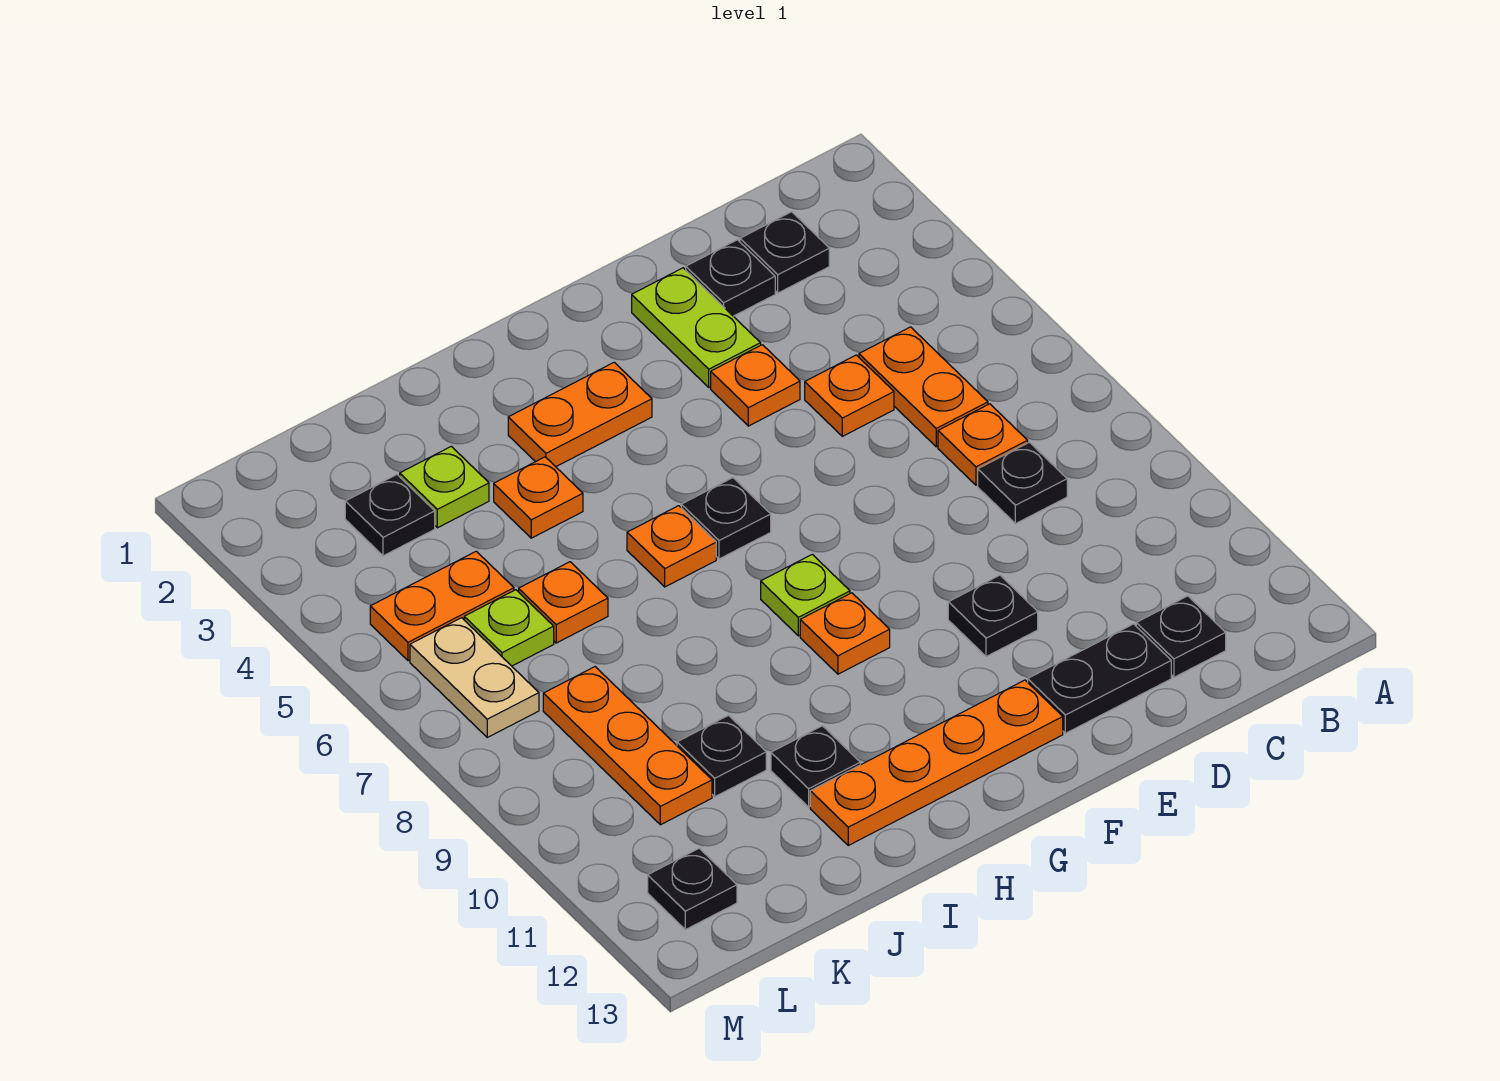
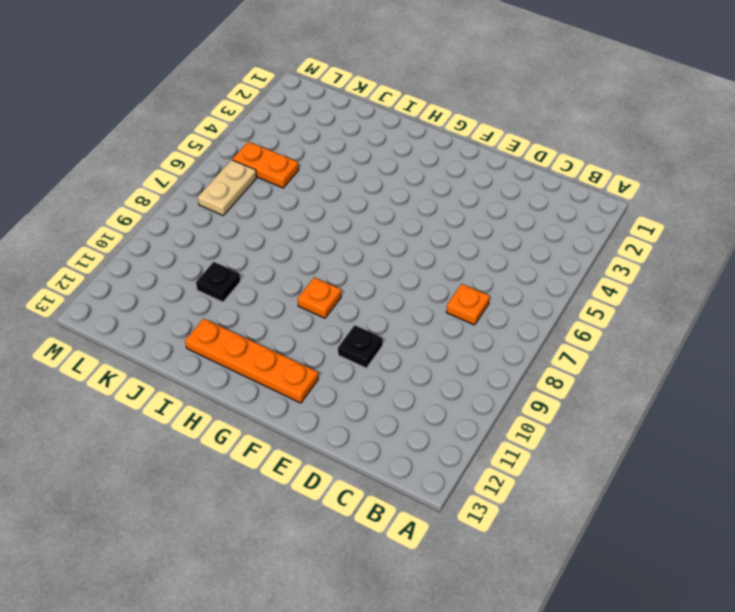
none -> black 1x1 plate [740,212,829,293]
none -> orange 1x2 plate [859,327,988,447]
none -> black 1x1 plate [978,442,1067,524]

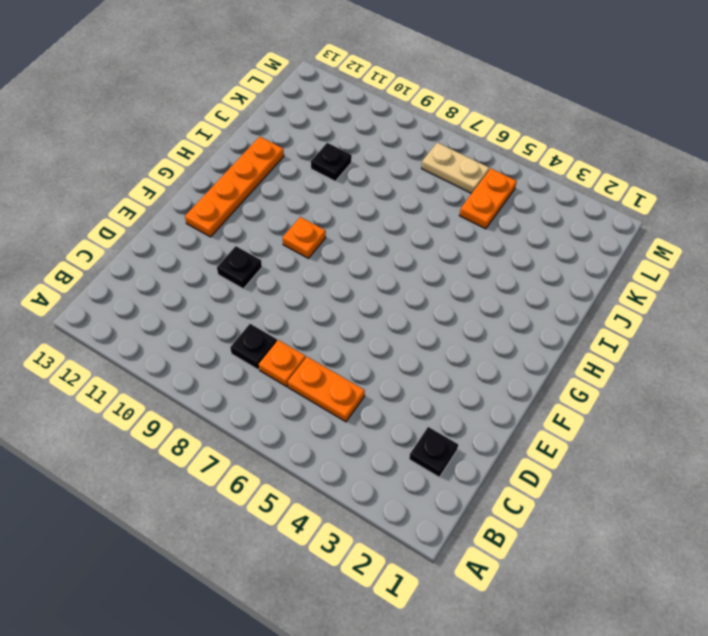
none -> black 1x1 plate [1136,596,1226,677]
none -> black 1x1 plate [686,240,775,316]
none -> orange 1x1 plate [805,355,894,436]

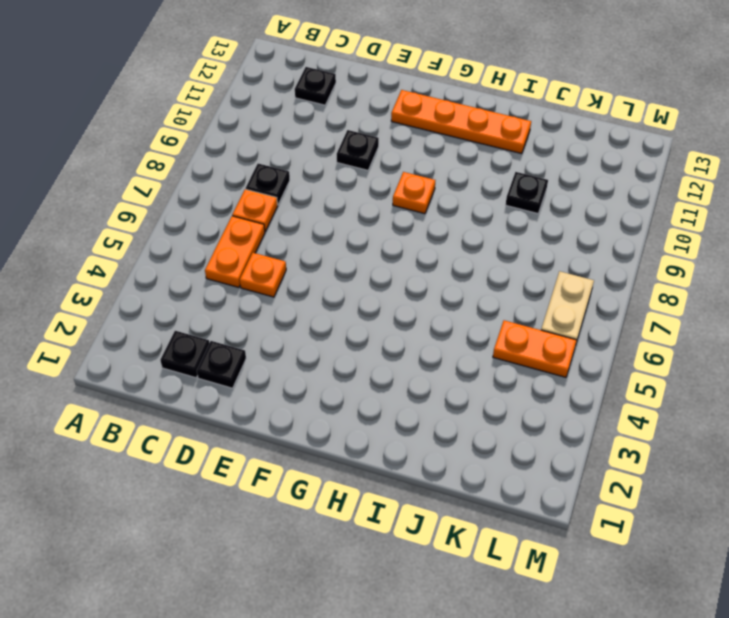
none -> black 1x2 plate [1028,624,1171,733]
none -> lime 1x2 plate [632,268,761,387]
none -> orange 1x1 plate [711,345,800,426]

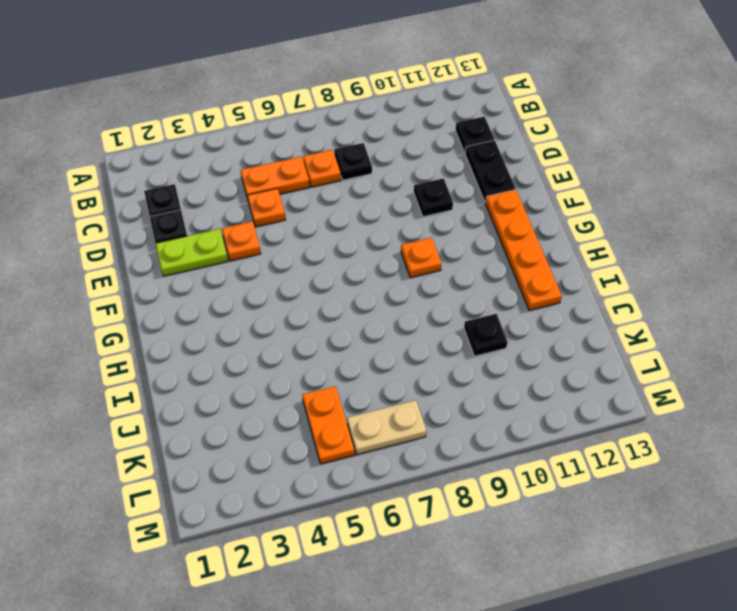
none -> orange 1x2 plate [508,362,652,467]
none -> black 1x1 plate [681,478,771,559]
none -> lime 1x1 plate [761,554,850,636]

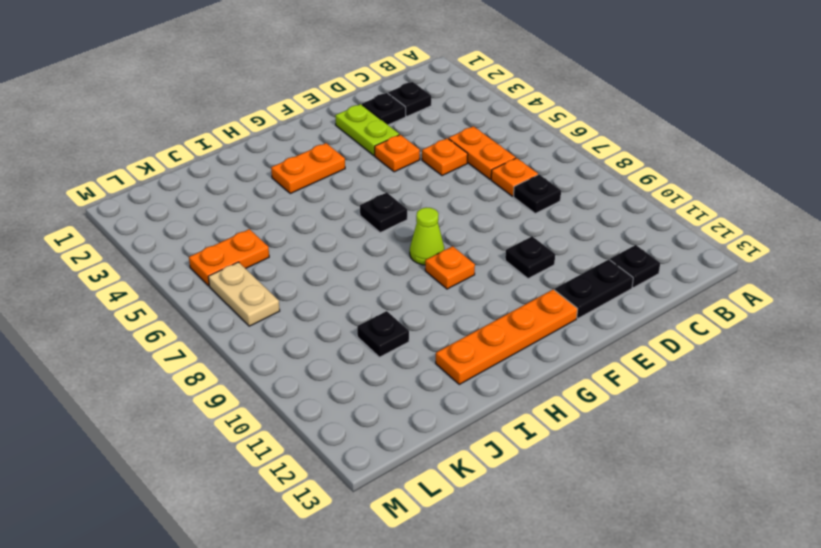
lime 1x1 cone [410,208,444,265] -> lime 1x1 plate [761,554,850,636]
none -> orange 1x1 plate [627,506,716,587]
none -> orange 1x1 plate [494,457,583,538]
none -> black 1x1 plate [771,726,860,807]

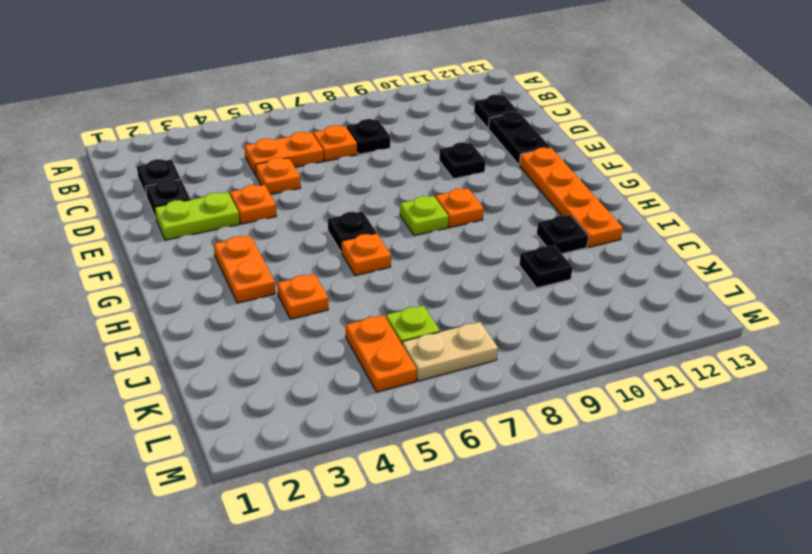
none -> lime 1x1 plate [400,446,489,528]
none -> orange 1x1 plate [519,562,608,643]
none -> black 1x1 plate [345,475,435,556]

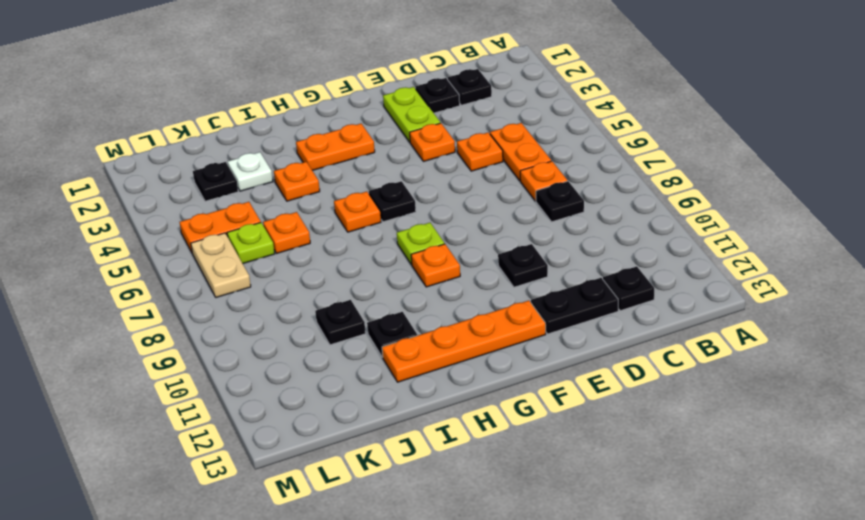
white 1x1 plate [228,152,273,191] -> lime 1x1 plate [400,446,489,528]
none -> orange 1x3 plate [543,667,712,825]
none -> black 1x1 plate [648,848,737,930]

